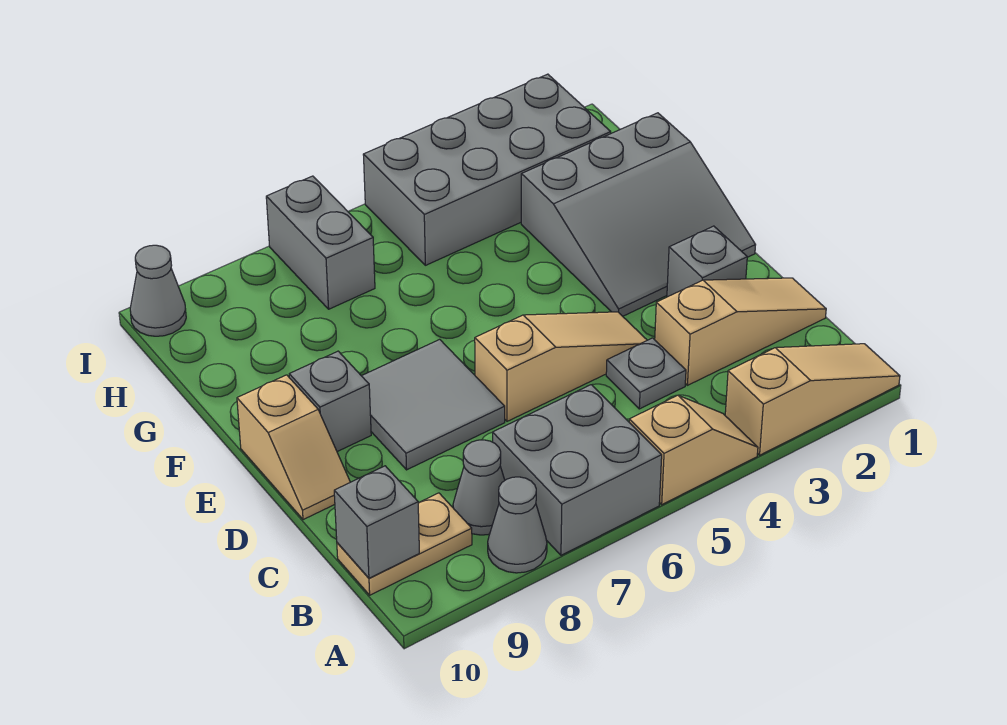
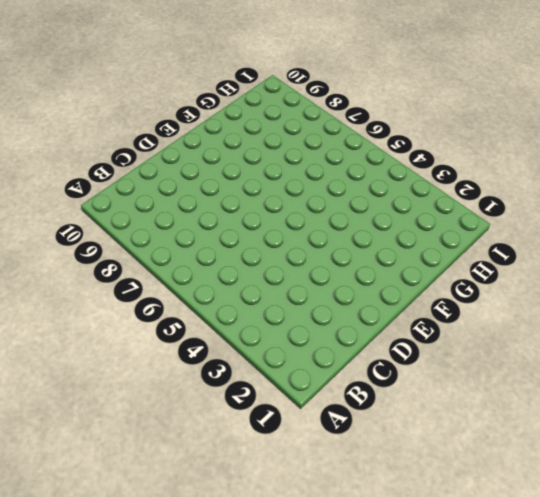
none -> tan 1x3 slope [725,344,900,455]
none -> tan 1x2 slope [629,395,758,504]
none -> grey 2x2 brick [493,385,662,555]

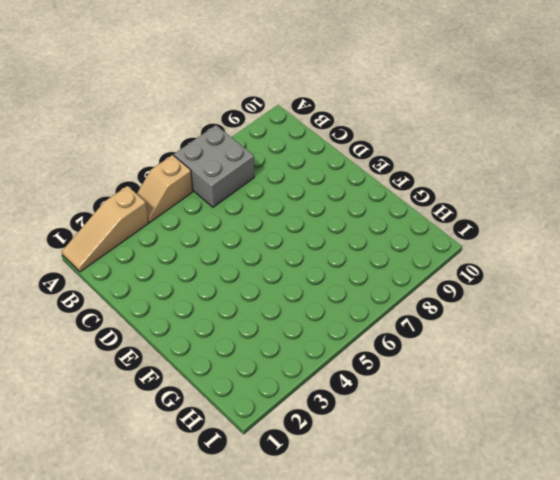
none -> grey 1x1 cone [488,477,547,573]
none -> grey 1x1 cone [453,440,505,535]
none -> tan 1x2 plate [337,493,472,595]

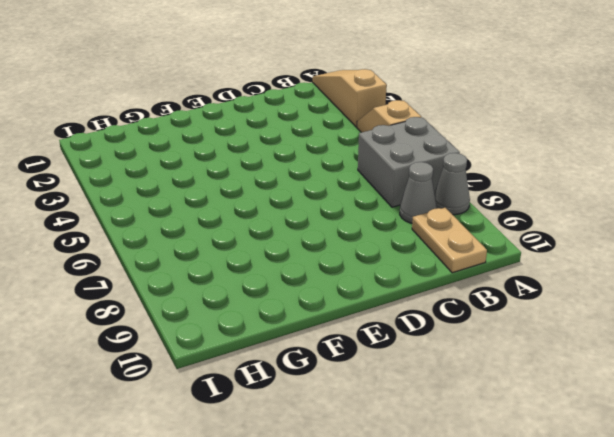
none -> tan 1x3 slope [655,278,826,385]
none -> grey 1x1 plate [606,338,686,409]
none -> grey 1x1 brick [667,226,747,297]

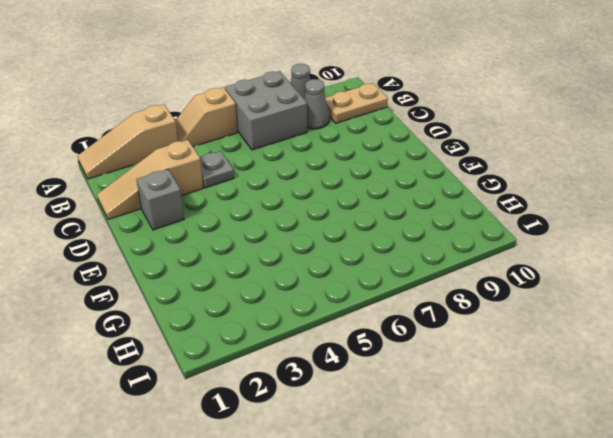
none -> tan 1x3 slope [475,312,647,421]
none -> grey 2x2 tile [362,339,505,470]
none -> tan 1x2 slope [237,375,350,520]

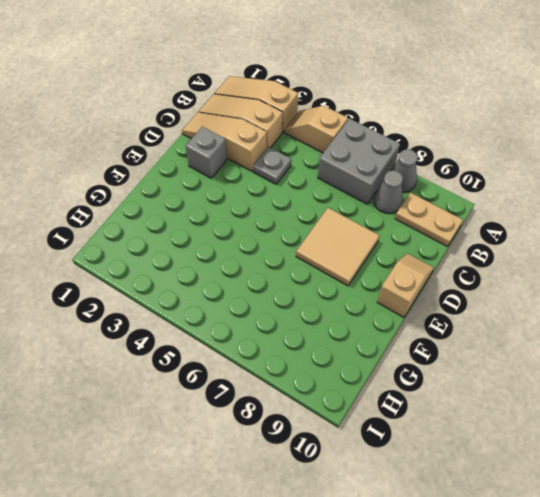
tan 1x3 slope [198,94,283,148] -> tan 1x3 slope moved to [475,312,647,421]
tan 2x2 tile [296,208,380,286] -> grey 2x2 tile [362,339,505,470]
none -> grey 3x3 slope [521,113,755,316]
none -> grey 1x1 brick [289,351,371,452]
none -> grey 2x4 brick [363,74,611,265]

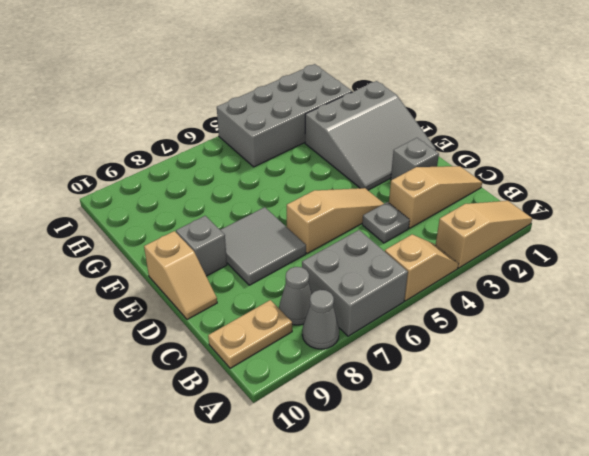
none -> grey 1x2 brick [266,176,375,309]
none -> grey 1x1 cone [130,245,186,336]
none -> grey 1x1 brick [334,466,419,578]

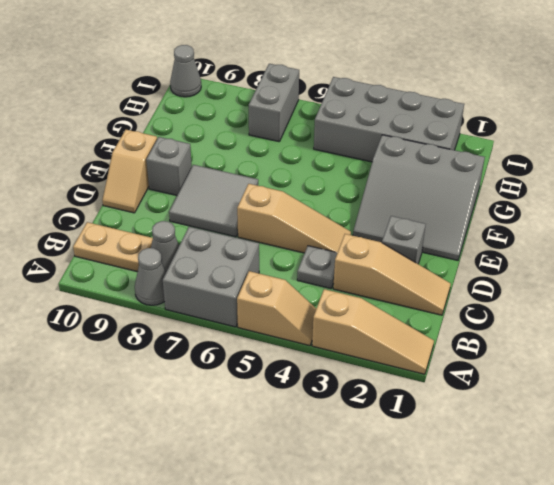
none -> grey 1x1 brick [334,466,419,578]

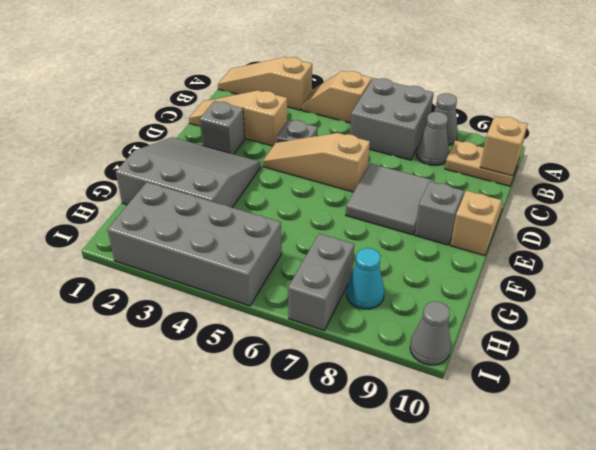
tan 1x1 brick [480,116,528,176] -> grey 1x1 brick [334,466,419,578]
cyan 1x1 cone [346,248,384,309] -> none

